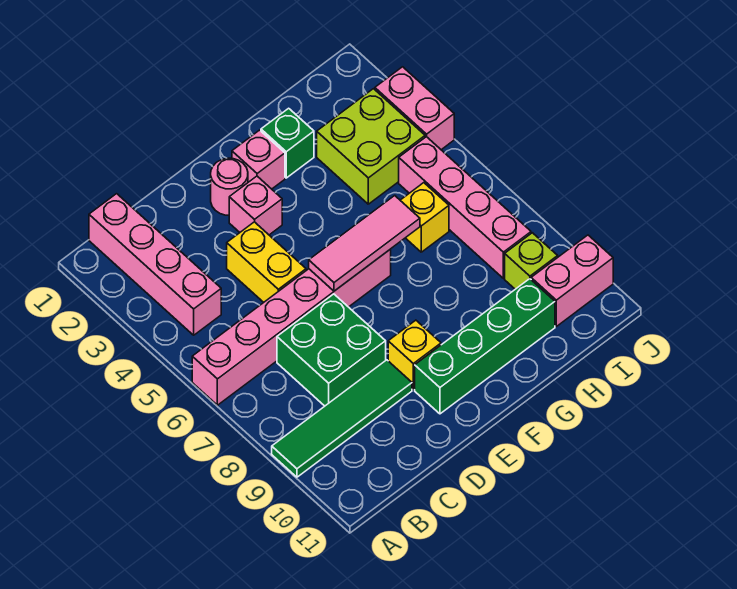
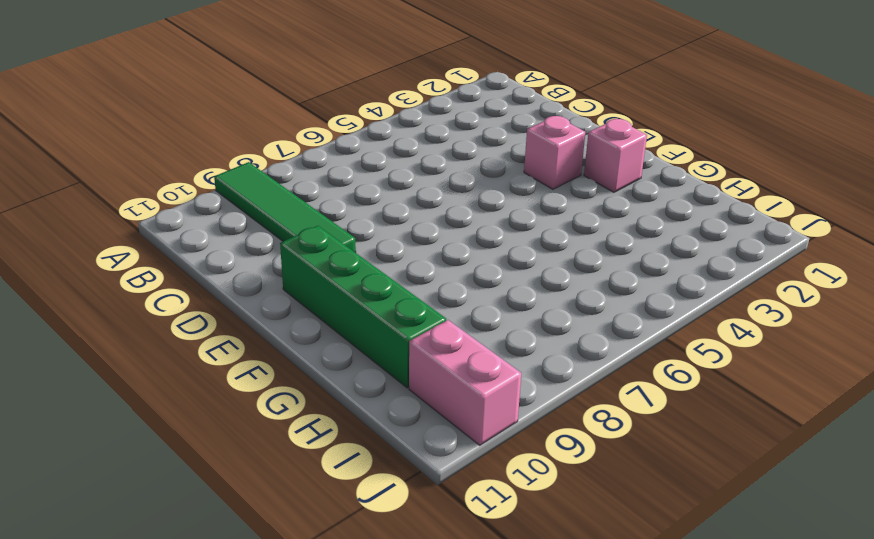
none -> pink 1x6 brick [192,249,391,405]
none -> pink 1x4 brick [89,194,221,335]
none -> green 2x2 brick [277,294,386,406]

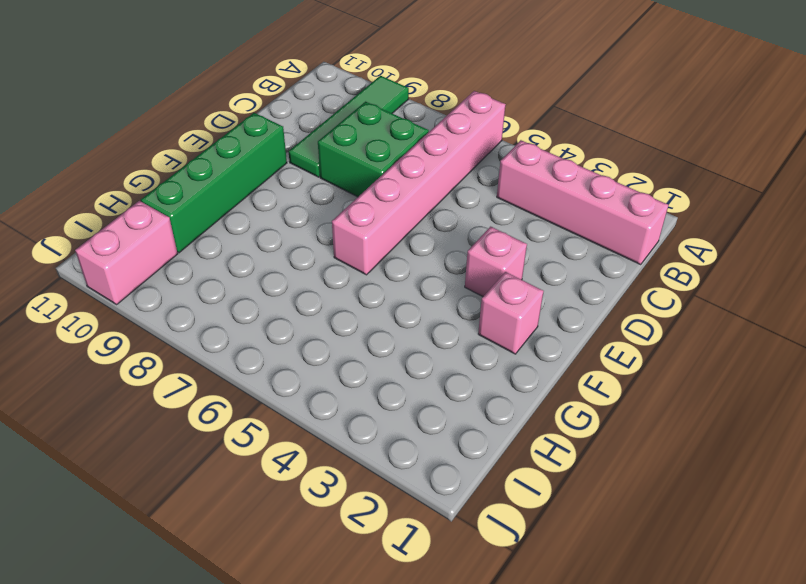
none -> yellow 1x2 brick [227,222,306,302]
none -> pink 1x1 round brick [211,158,248,215]
none -> yellow 1x1 brick [388,320,441,390]

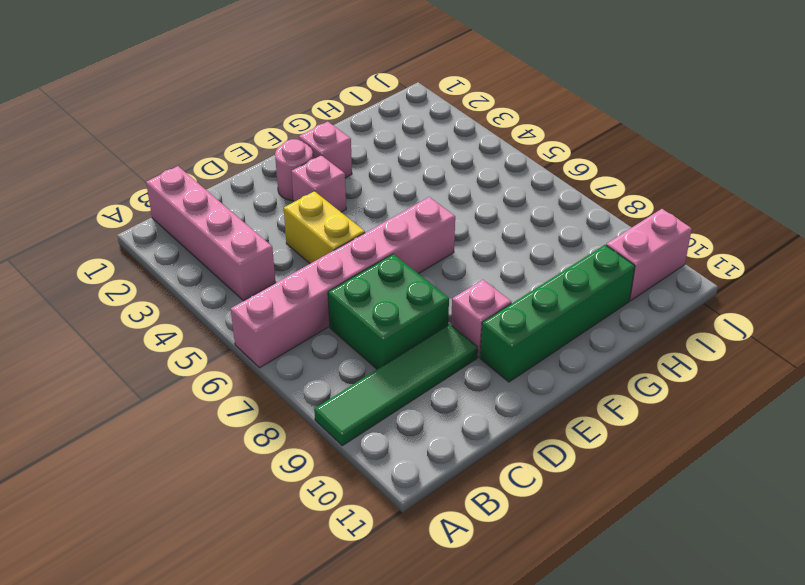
pink 1x1 brick [451,280,512,357] -> yellow 1x1 brick [388,320,441,390]
none -> green 1x1 brick [261,108,314,178]
none -> lime 2x2 brick [317,89,425,204]
none -> yellow 1x1 brick [400,183,449,252]

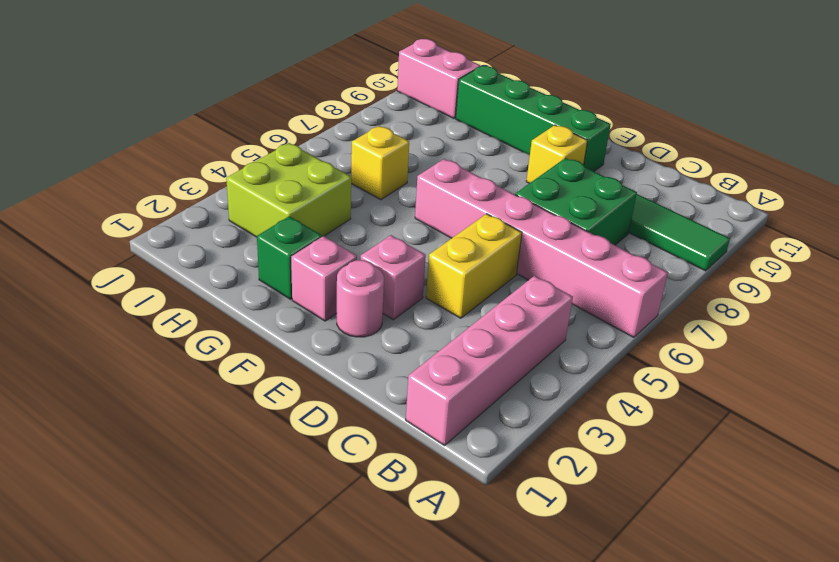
none -> pink 1x4 brick [399,137,531,278]
none -> lime 1x1 brick [505,233,558,289]
none -> pink 1x2 brick [375,67,454,150]

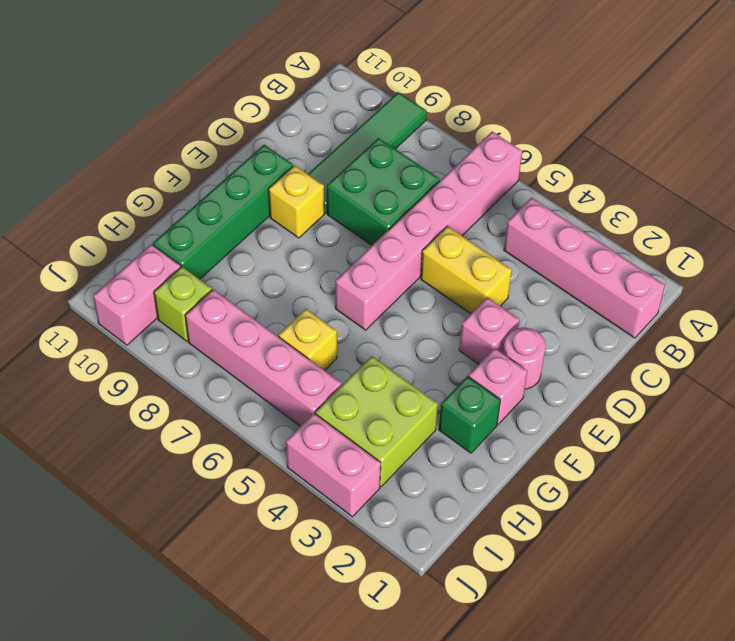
none -> pink 1x3 tile [309,196,420,291]

